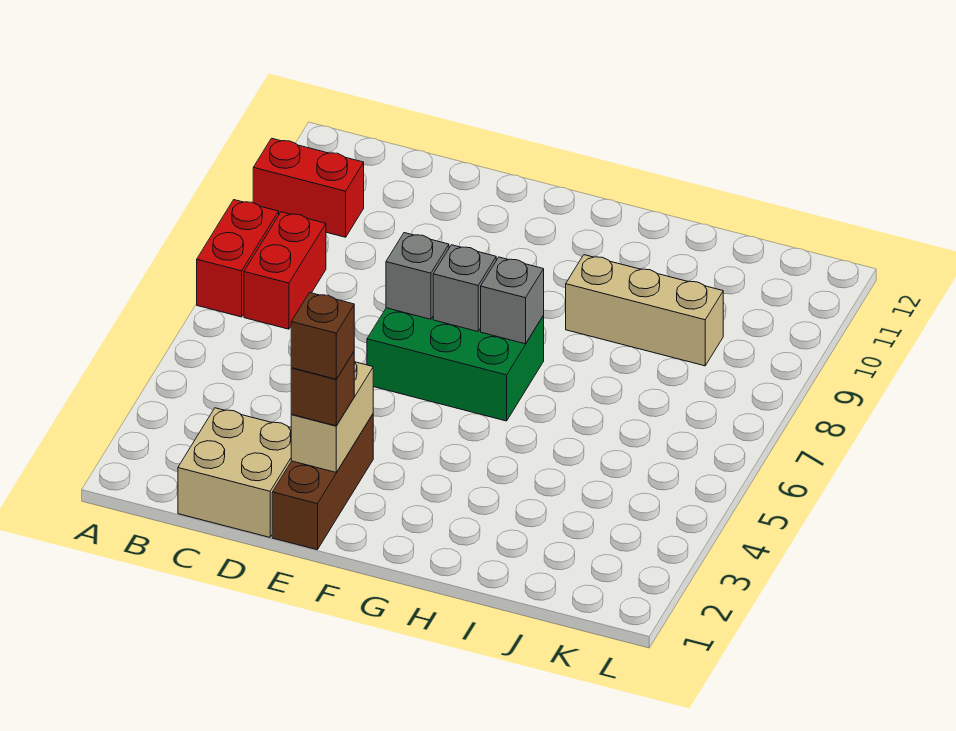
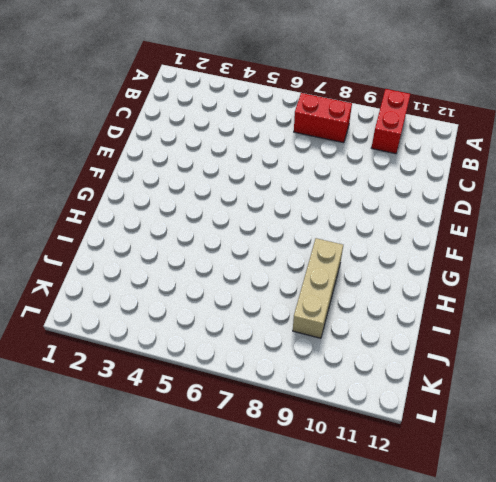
none -> red 1x2 brick [197,200,279,317]
none -> tan 2x2 brick [178,408,291,537]
none -> brown 1x3 brick [272,414,373,550]

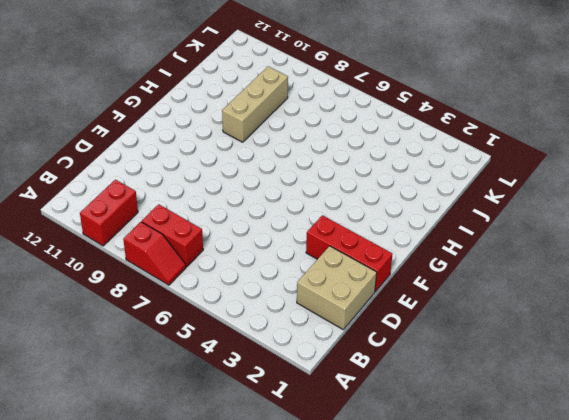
red 1x2 slope [123,222,186,285] -> red 1x2 brick [197,200,279,317]
red 1x3 brick [306,215,392,292] -> brown 1x3 brick [272,414,373,550]
none -> green 2x3 brick [367,308,544,421]
none -> tan 1x2 brick [291,362,373,472]
none -> grey 1x1 brick [386,233,449,319]

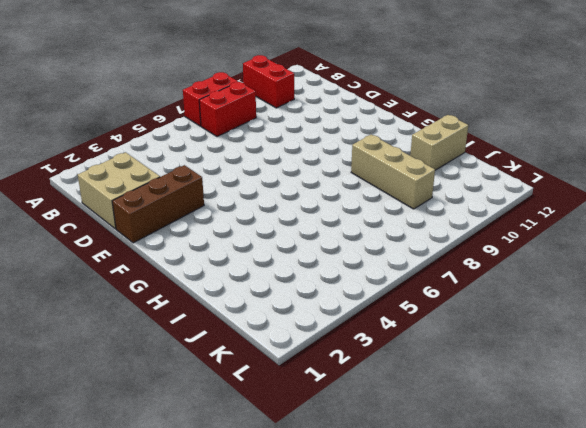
tan 1x2 brick [410,115,468,170] -> tan 1x2 brick moved to [291,362,373,472]
none -> green 2x3 brick [367,308,544,421]
none -> grey 1x1 brick [386,233,449,319]
none -> grey 1x1 brick [433,245,496,331]

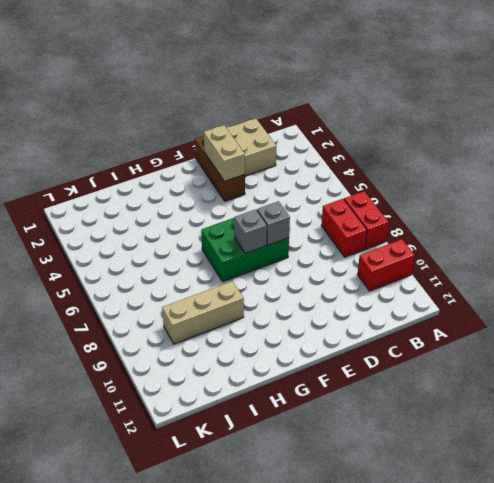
none -> grey 1x1 brick [481,257,544,344]
none -> brown 1x1 brick [291,352,354,426]
none -> brown 1x1 brick [291,293,354,379]

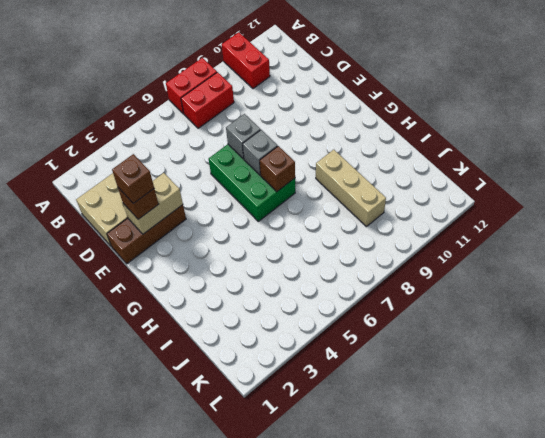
brown 1x1 brick [260,146,295,192] -> grey 1x1 brick [481,257,544,344]

